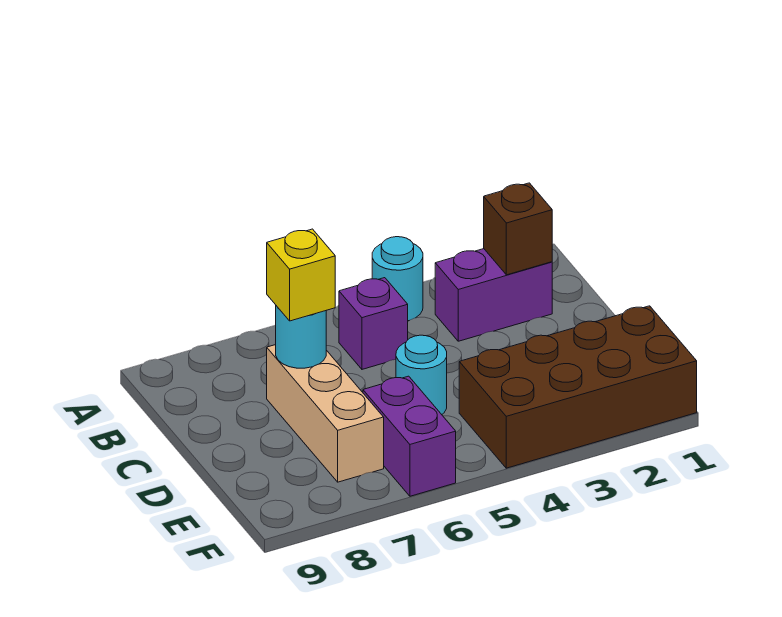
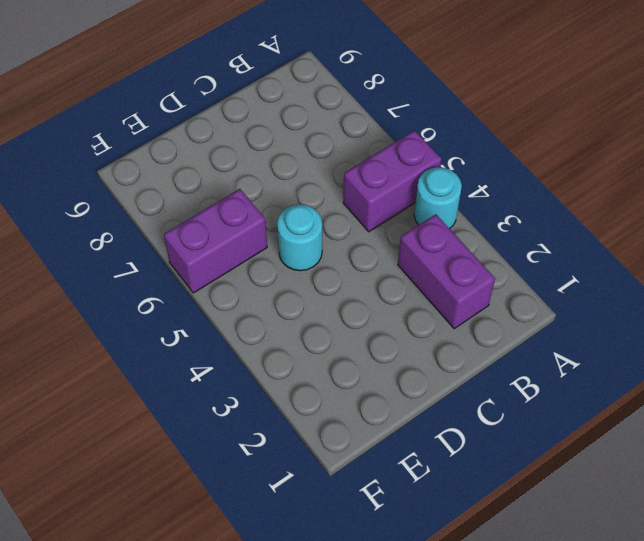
purple 1x2 brick [343,130,441,232] -> purple 1x1 brick [339,278,408,369]
none -> tan 1x3 brick [267,345,384,482]
none -> brown 2x4 brick [459,306,697,468]

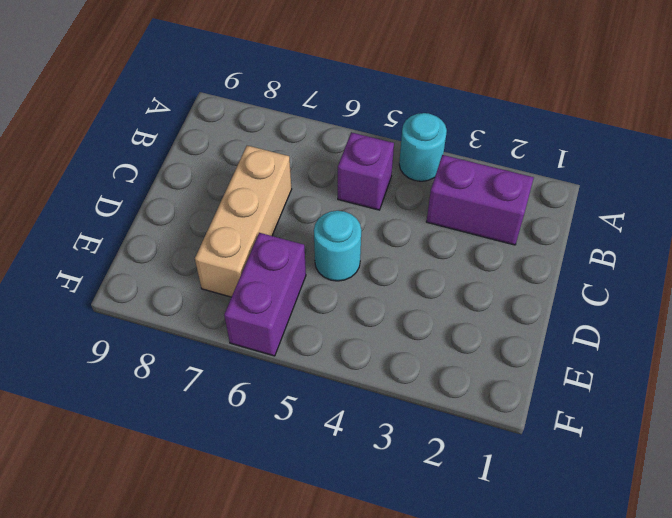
none -> brown 2x4 brick [459,306,697,468]
none -> brown 1x1 brick [484,183,552,275]

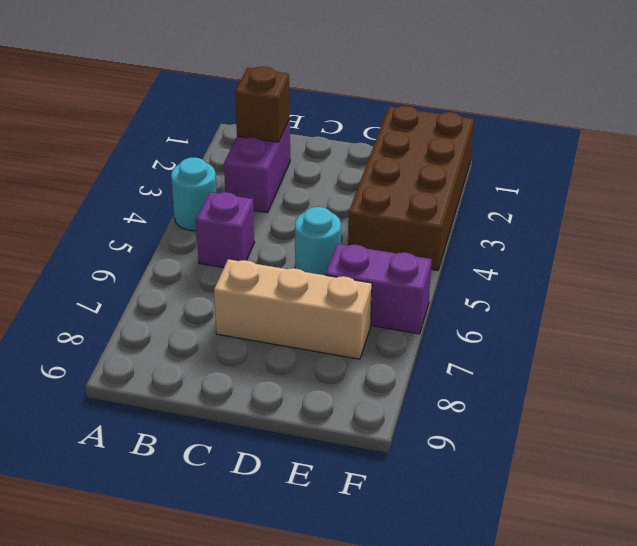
none -> cyan 1x1 round brick [276,306,326,368]
none -> yellow 1x1 brick [267,229,335,321]

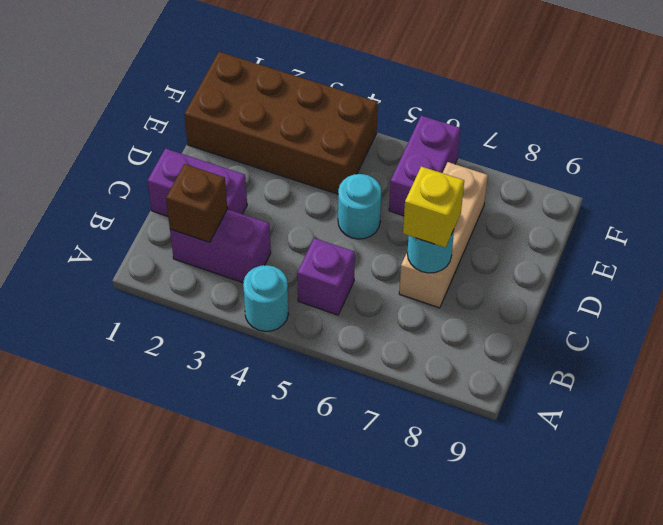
purple 1x2 brick [147,148,247,216] -> none

